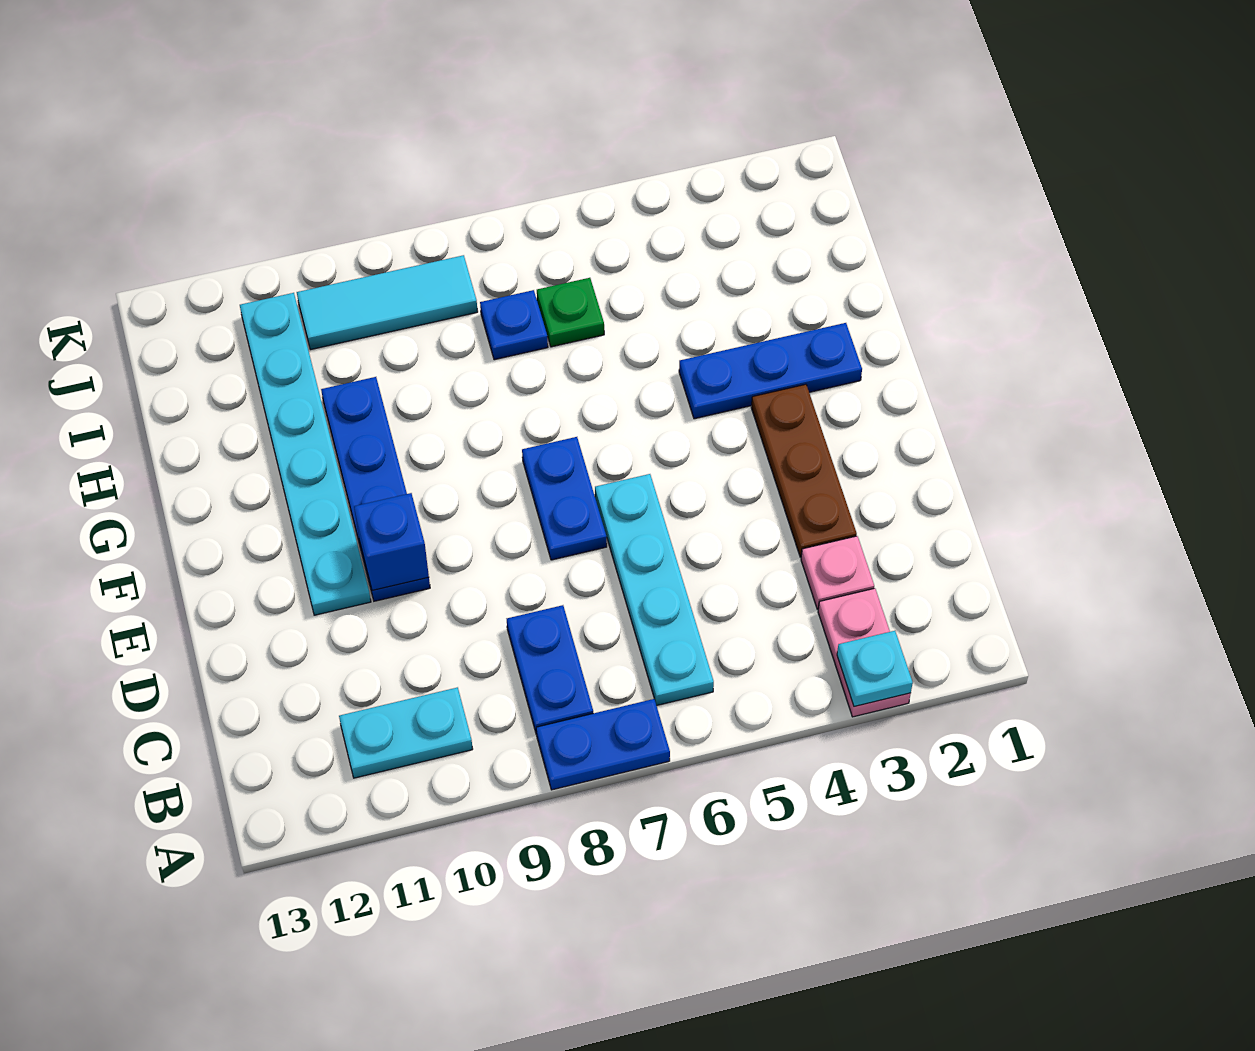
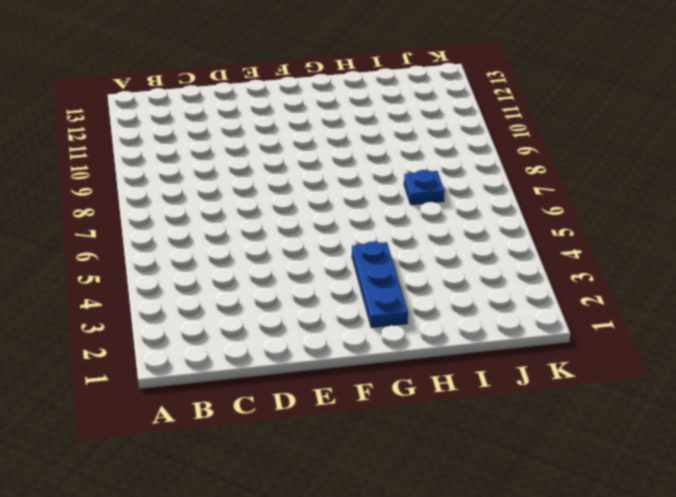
none -> pink 1x2 plate [818,588,911,717]
none -> blue 1x2 plate [536,699,670,790]
none -> cyan 1x4 plate [595,474,714,706]

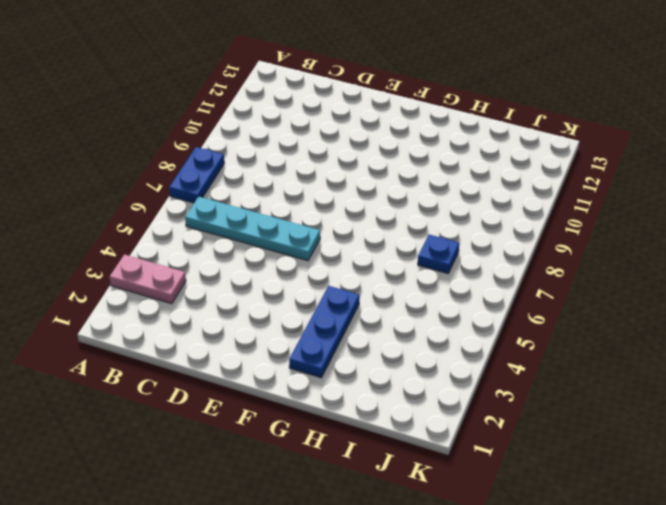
none -> blue 1x2 plate [507,605,593,734]
none -> cyan 1x2 plate [339,687,473,778]
none -> pink 1x1 plate [801,536,874,609]

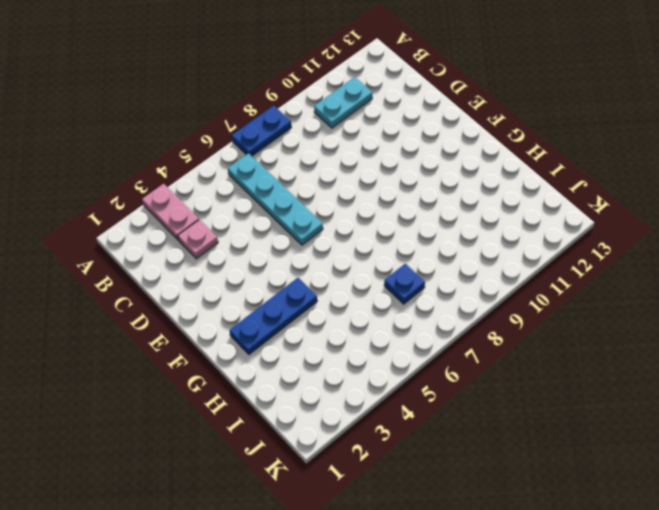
none -> blue 1x2 plate [507,605,593,734]
none -> brown 1x3 plate [751,384,857,557]
none -> blue 1x2 plate [522,437,607,560]

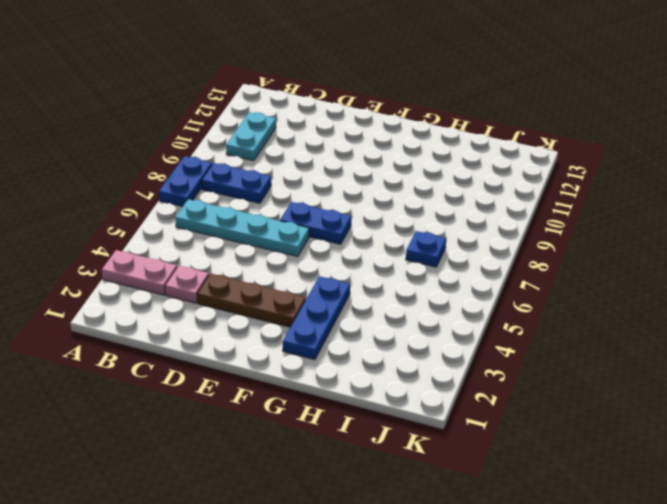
none -> blue 1x4 plate [321,377,430,601]
none -> cyan 1x6 plate [240,293,371,615]
none -> green 1x1 plate [537,278,604,347]

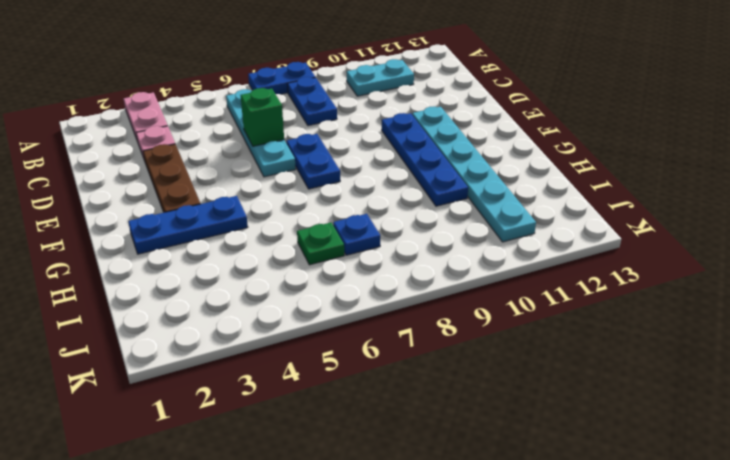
green 1x1 brick [241,88,284,146] -> none
none -> cyan 1x3 tile [297,255,478,350]
none -> cyan 1x1 plate [837,631,913,707]
none -> blue 1x1 brick [354,493,429,591]

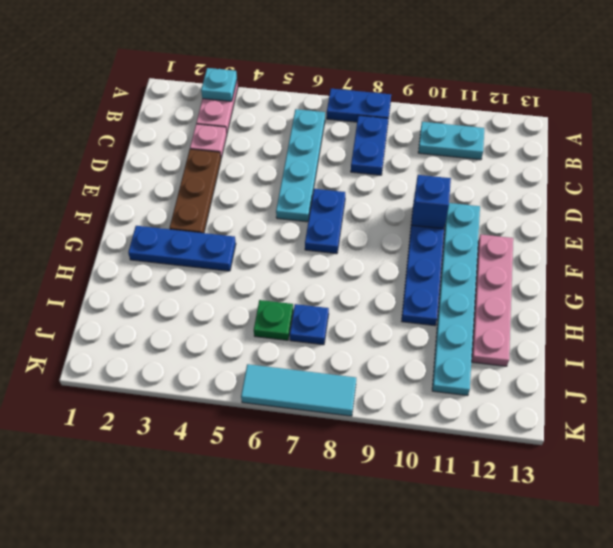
pink 1x4 plate [472,234,513,366] -> none
cyan 1x3 tile [241,364,356,416] -> cyan 1x3 tile moved to [297,255,478,350]

